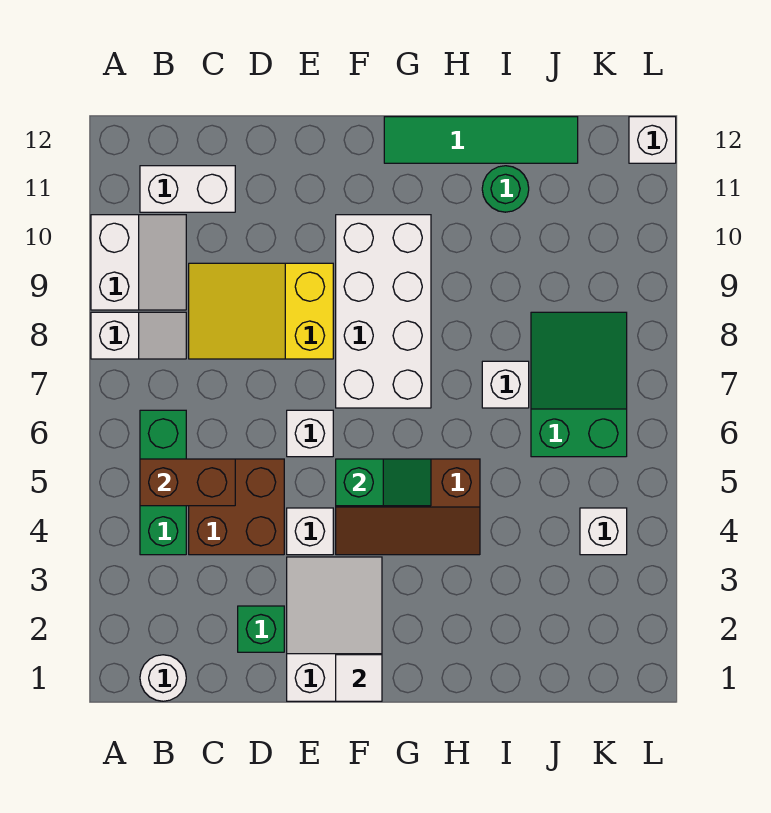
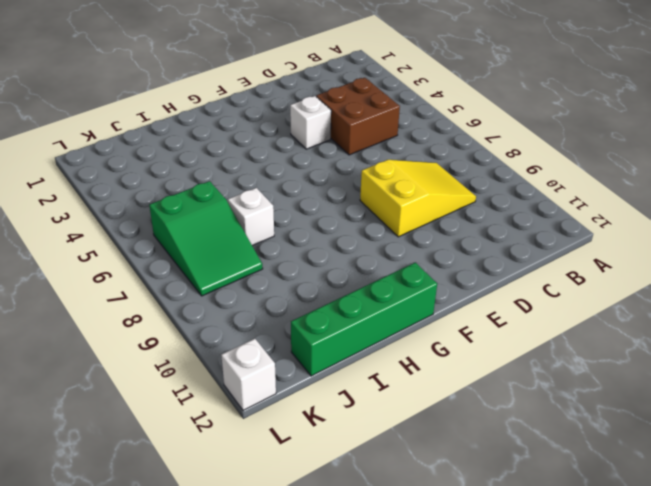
green 1x4 brick [291,263,437,376] -> green 1x4 tile [384,117,578,163]
none -> white 1x2 slope [91,312,186,359]
none -> white 2x2 slope [91,215,186,310]
none -> white 1x1 round brick [140,655,186,701]

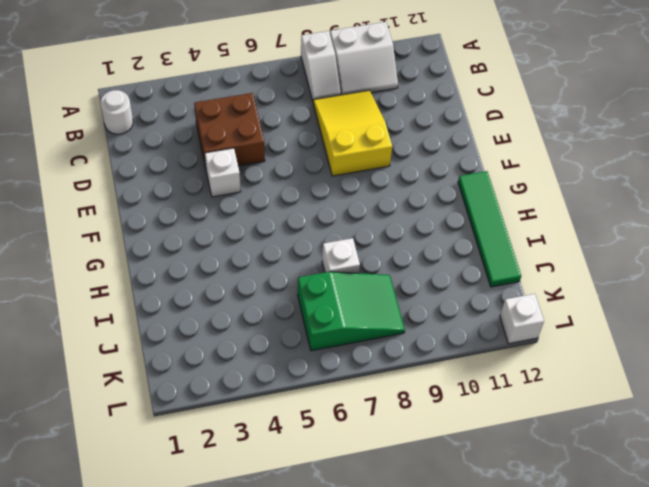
none -> green 1x3 brick [140,410,186,555]
none -> white 1x2 brick [140,166,235,212]
none -> green 1x1 brick [238,606,284,652]

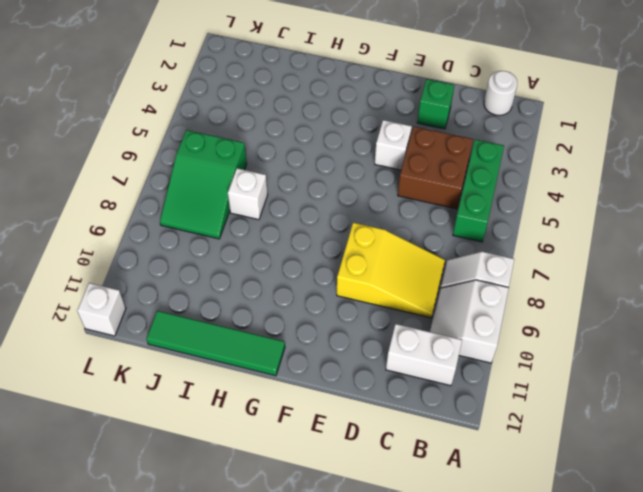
none -> white 2x3 slope [287,557,382,701]
none -> white 1x1 brick [287,410,333,457]
none -> brown 2x3 slope [336,459,480,555]

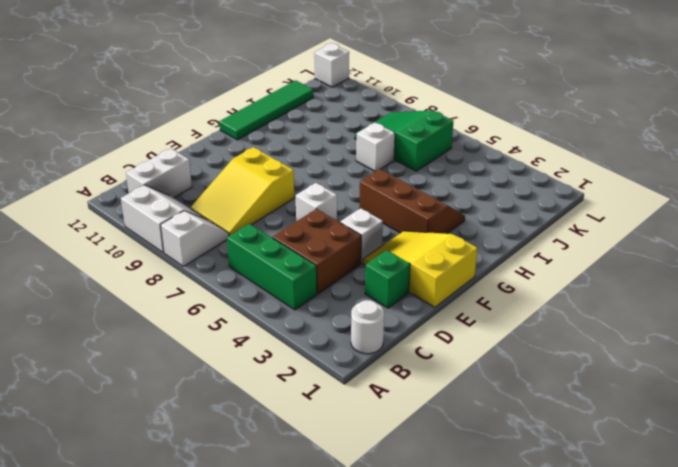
yellow 2x3 slope [363,231,477,307] -> white 2x3 slope [287,557,382,701]
brown 2x3 slope [359,169,465,234] -> brown 2x3 slope turned to [336,459,480,555]
none -> white 2x4 brick [336,215,431,408]
none -> green 1x1 round brick [482,166,529,212]
none -> white 1x1 brick [580,508,627,555]

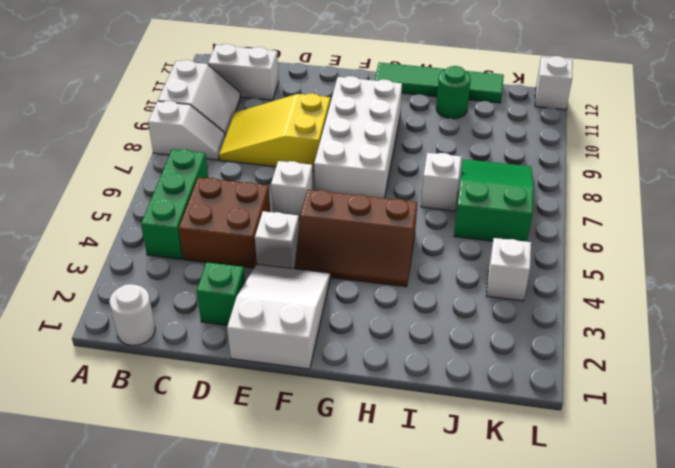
none -> brown 1x2 brick [140,459,235,506]
none -> white 1x1 tile [336,655,382,701]
none -> green 1x2 slope [336,459,431,506]

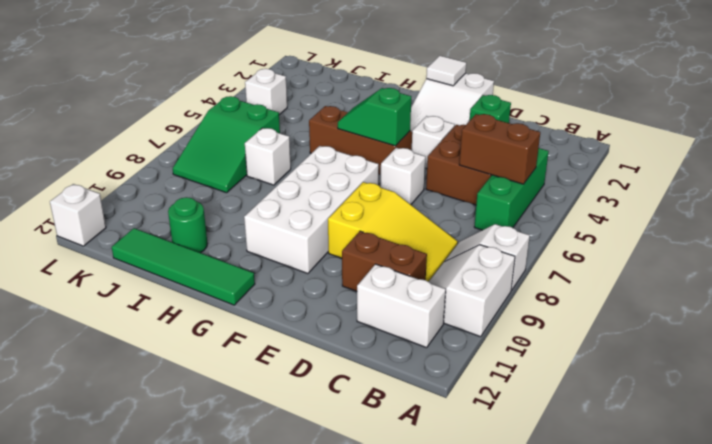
brown 1x2 brick [342,231,427,291] -> none
none -> white 1x1 round brick [140,655,186,701]

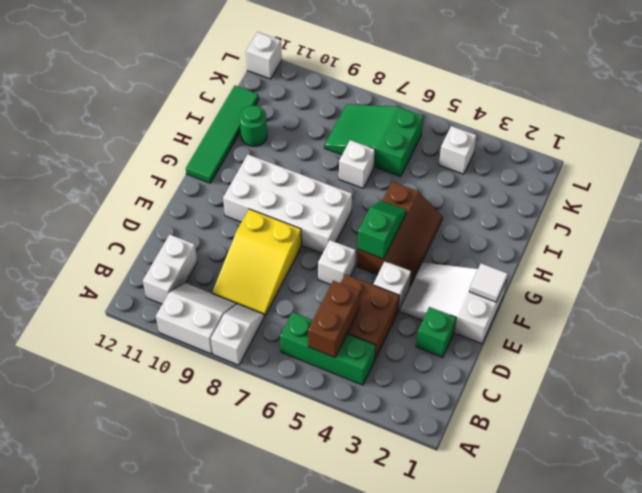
none -> white 1x1 round brick [140,655,186,701]

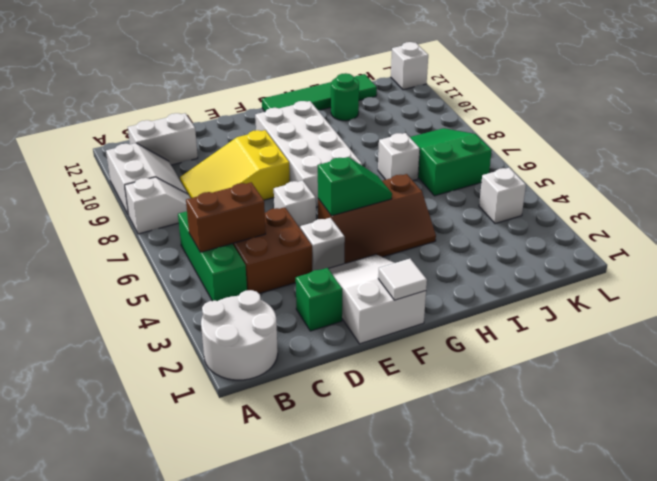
white 2x2 round brick [201,290,278,380] -> white 1x1 round brick [140,655,186,701]

